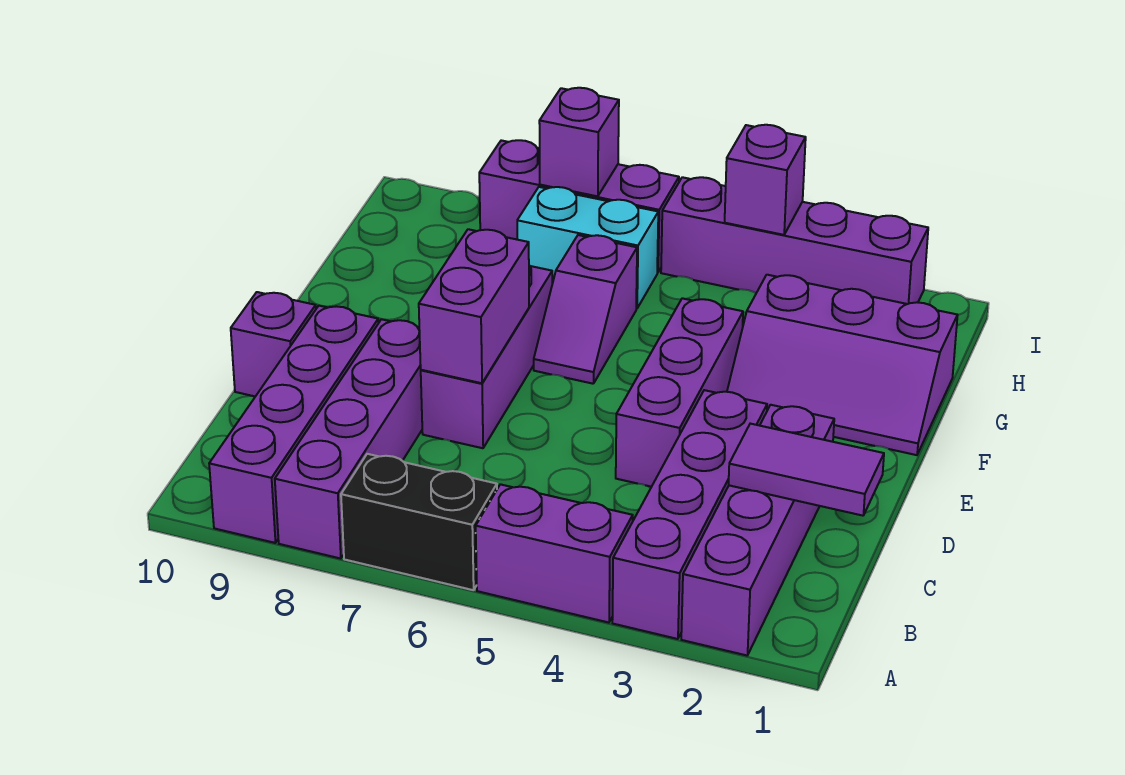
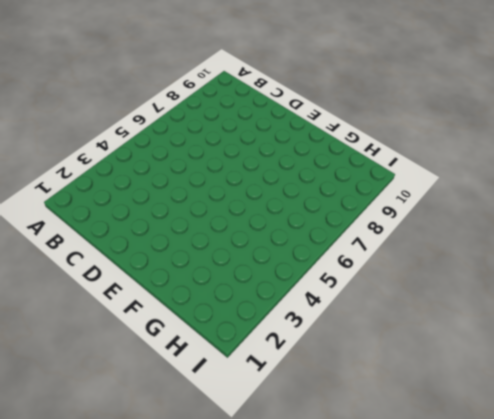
none -> purple 1x4 brick [681,405,834,655]
none -> purple 1x4 brick [612,390,767,639]
none -> purple 1x2 brick [476,484,633,623]

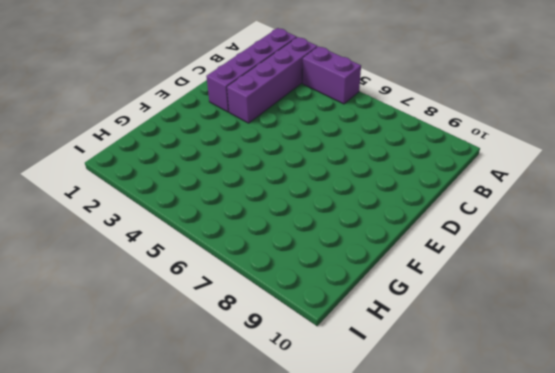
none -> black 1x2 brick [341,454,497,590]
none -> purple 1x4 brick [275,319,422,559]
none -> purple 1x4 brick [209,306,378,543]

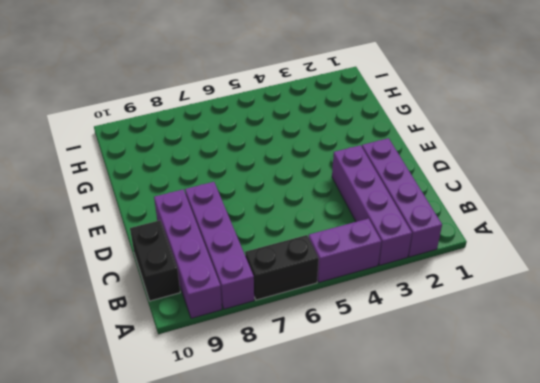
black 1x2 brick [130,220,180,301] -> none
none -> purple 1x3 brick [616,298,743,487]
none -> purple 1x3 brick [421,266,552,448]
none -> purple 1x1 brick [231,292,316,396]

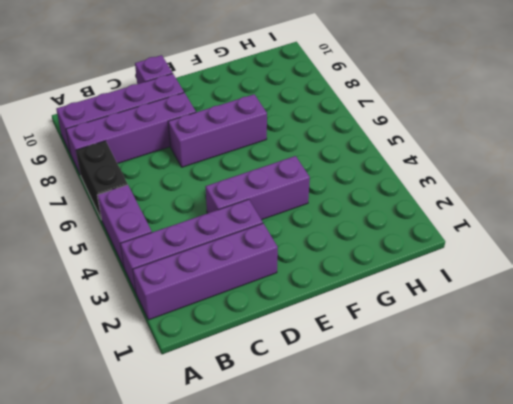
none -> purple 2x3 slope [727,275,958,455]
none -> purple 1x2 slope [534,235,637,384]
none -> cyan 1x2 brick [517,187,658,309]

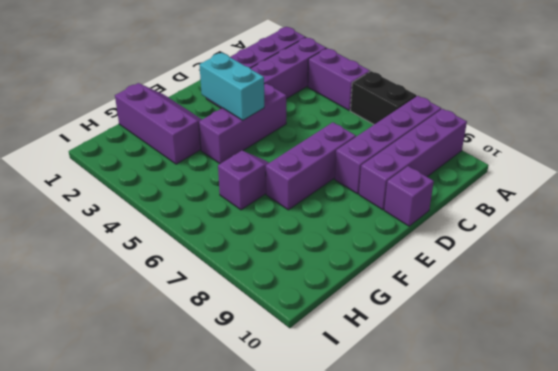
cyan 1x2 brick [200,53,264,120] -> cyan 1x2 brick moved to [517,187,658,309]
none -> purple 1x4 brick [661,177,928,304]
none -> purple 1x3 brick [479,140,679,272]
none -> purple 1x2 tile [729,424,884,516]

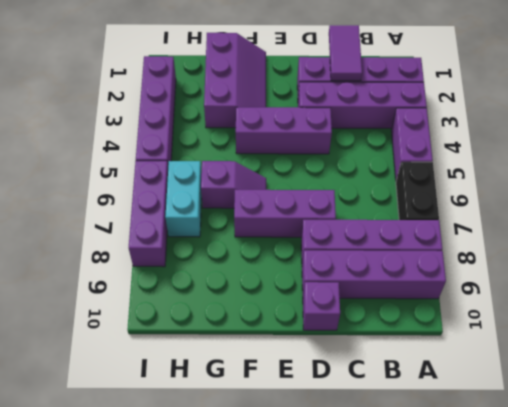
none -> purple 1x2 brick [419,229,529,383]
none -> purple 1x1 brick [725,125,806,235]
none -> purple 1x1 brick [539,88,619,196]

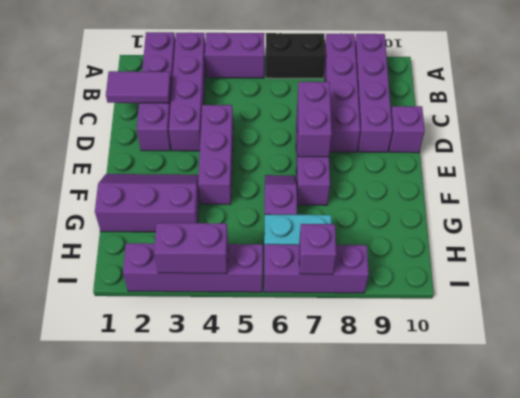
purple 1x2 brick [154,223,228,274] -> purple 1x1 brick [725,125,806,235]

